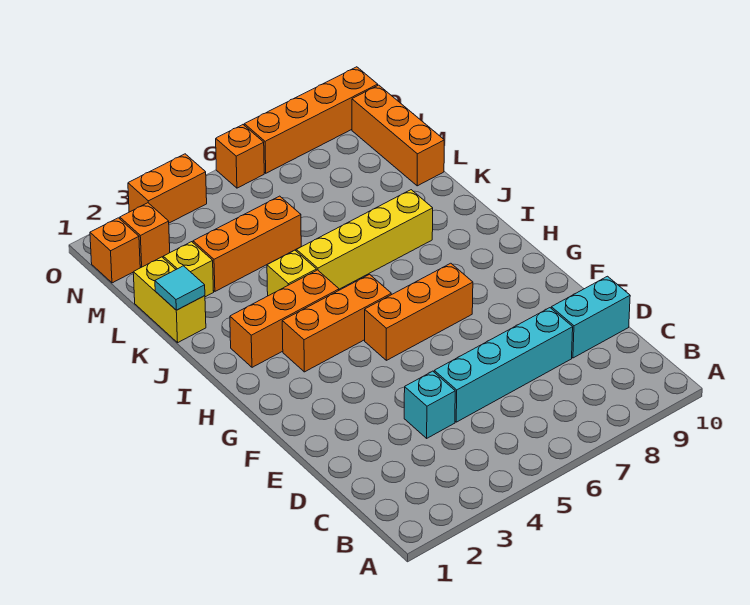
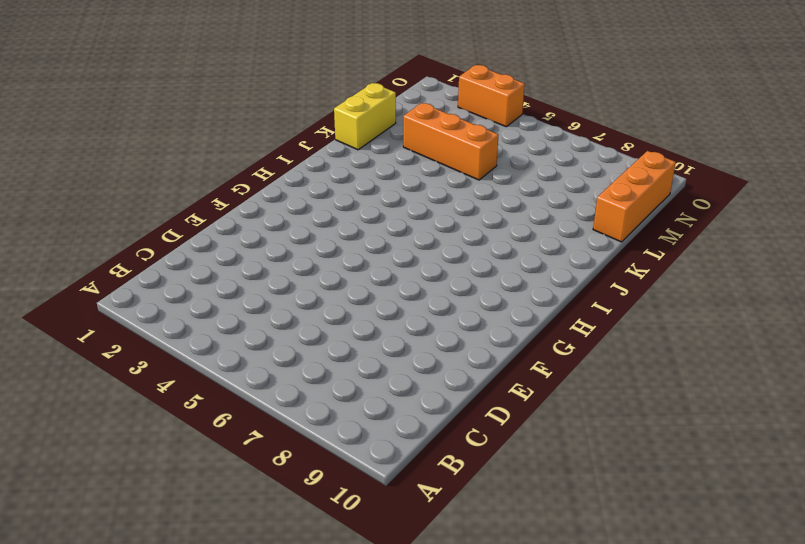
none -> cyan 1x1 brick [404,371,455,438]
none -> cyan 1x4 brick [434,308,573,422]
none -> cyan 1x2 brick [551,276,630,358]

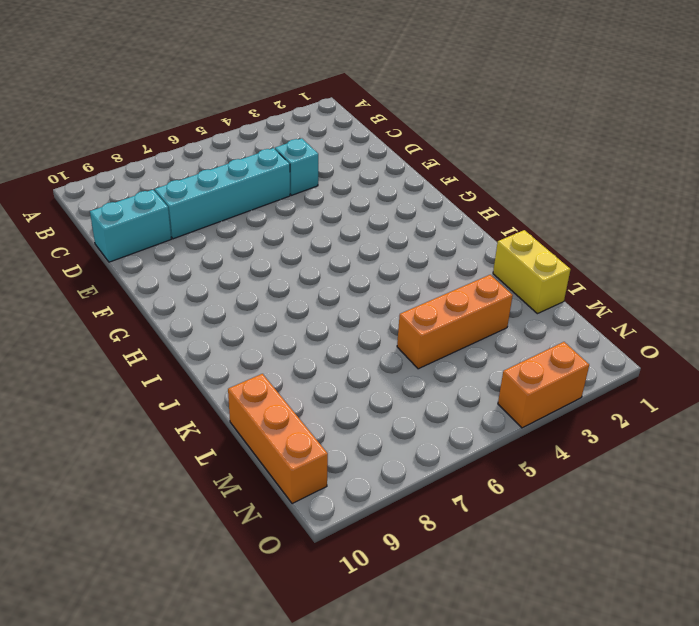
none -> orange 1x3 brick [365,263,473,360]
none -> orange 1x3 brick [282,274,391,372]
none -> orange 1x3 brick [230,270,339,367]

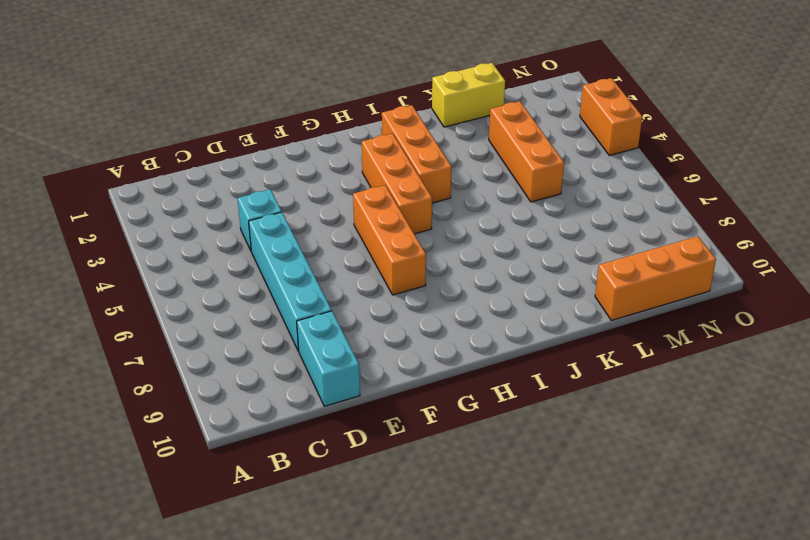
none -> yellow 1x1 brick [267,250,316,296]
none -> yellow 1x4 brick [296,190,433,289]
none -> yellow 1x1 brick [163,242,214,297]

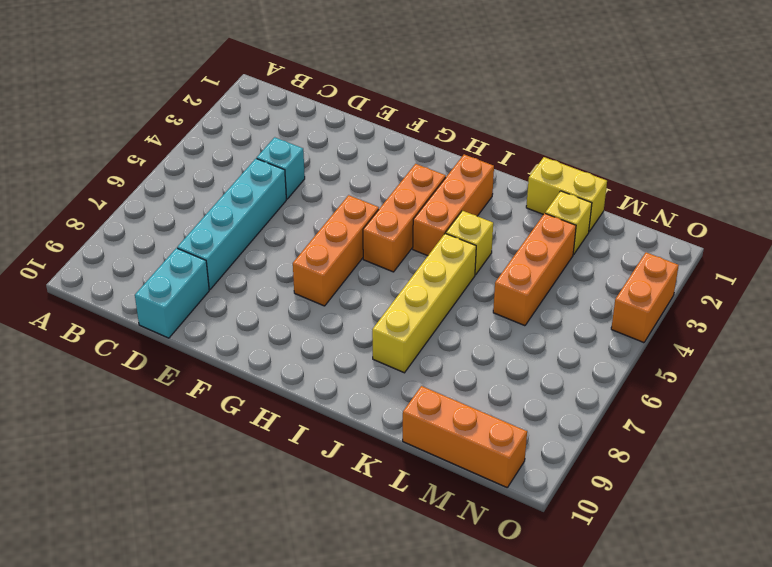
none -> orange 1x1 brick [90,218,140,283]
none -> orange 1x1 brick [120,203,170,267]
none -> orange 1x1 brick [216,125,264,188]

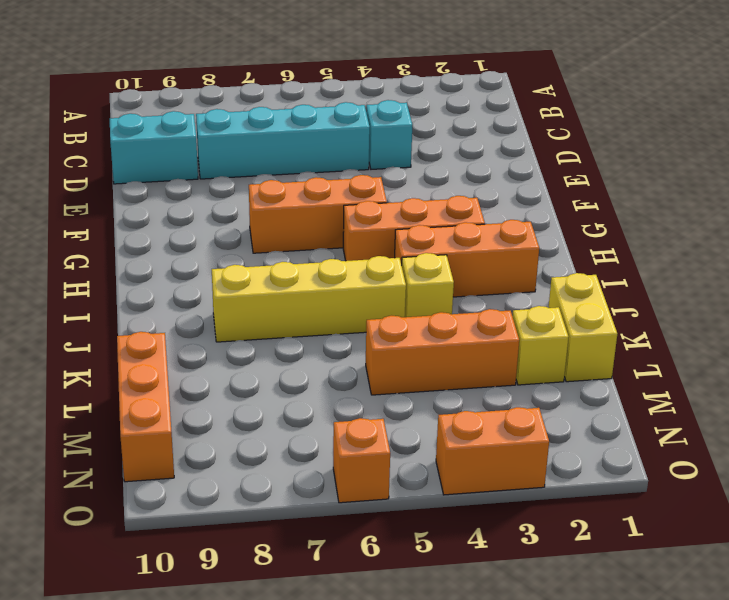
none -> orange 1x1 brick [90,218,140,283]
none -> orange 1x1 brick [120,203,170,267]
none -> orange 1x4 brick [244,67,378,173]

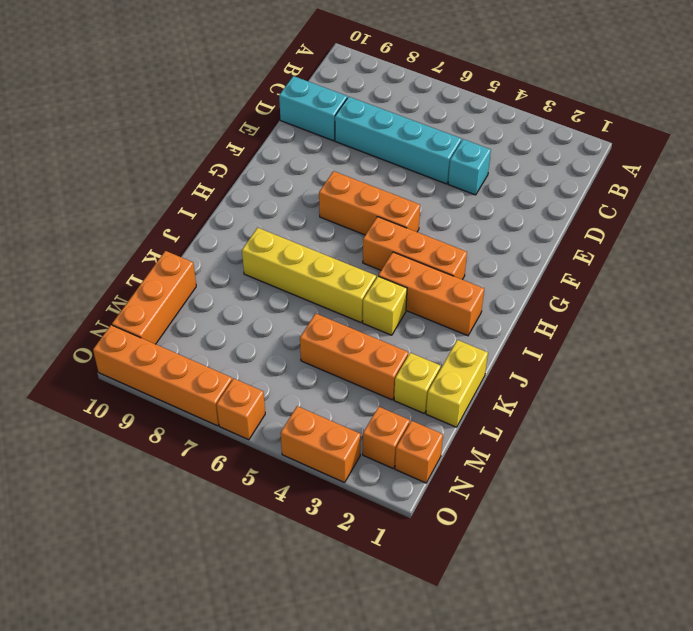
none -> cyan 1x1 tile [155,266,205,310]

